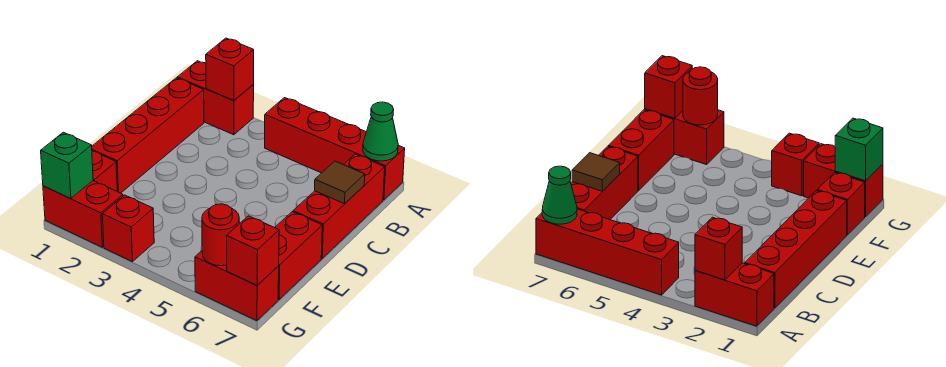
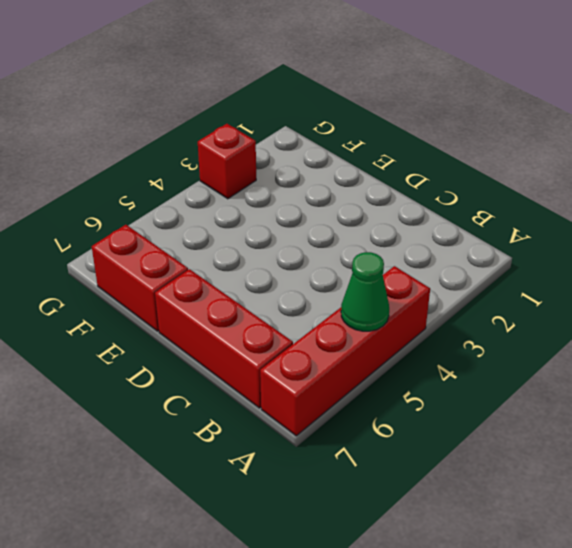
green 1x1 cone [341,252,389,331] -> green 1x1 cone moved to [363,102,398,161]
none -> red 1x2 brick [177,61,254,135]
none -> red 1x4 brick [92,78,204,193]
none -> red 1x1 brick [92,151,117,191]

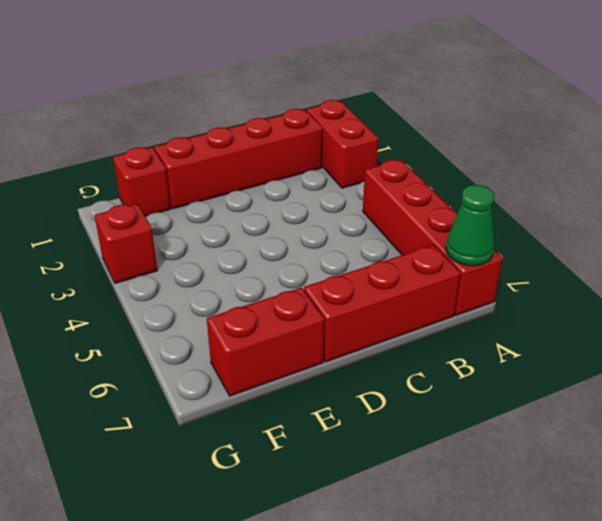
none -> red 1x2 brick [43,181,123,247]
none -> red 1x2 brick [195,251,279,321]
none -> red 1x1 brick [206,38,254,101]

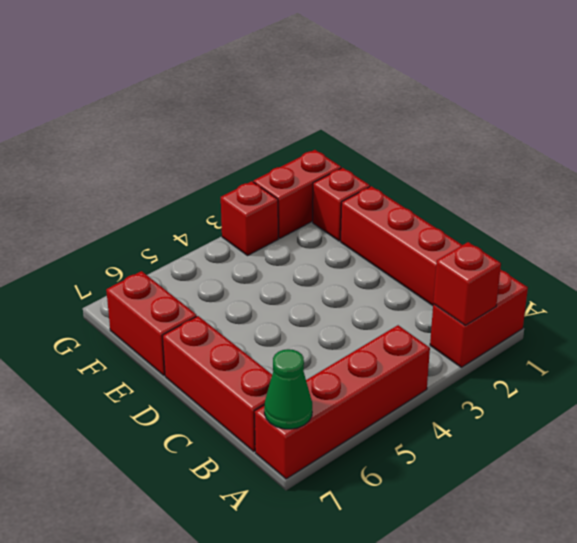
none -> red 1x2 brick [195,251,279,321]
none -> brown 1x1 tile [315,161,365,204]
none -> green 1x1 brick [41,132,93,199]

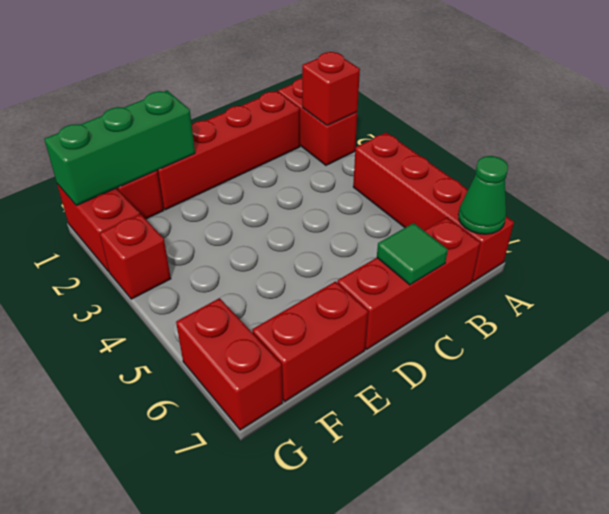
green 1x1 tile [377,223,448,285] -> brown 1x1 tile [315,161,365,204]
green 1x3 brick [44,91,195,205] -> green 1x1 brick [41,132,93,199]
none -> red 1x1 round brick [202,204,239,266]
none -> red 1x1 brick [226,216,279,285]

